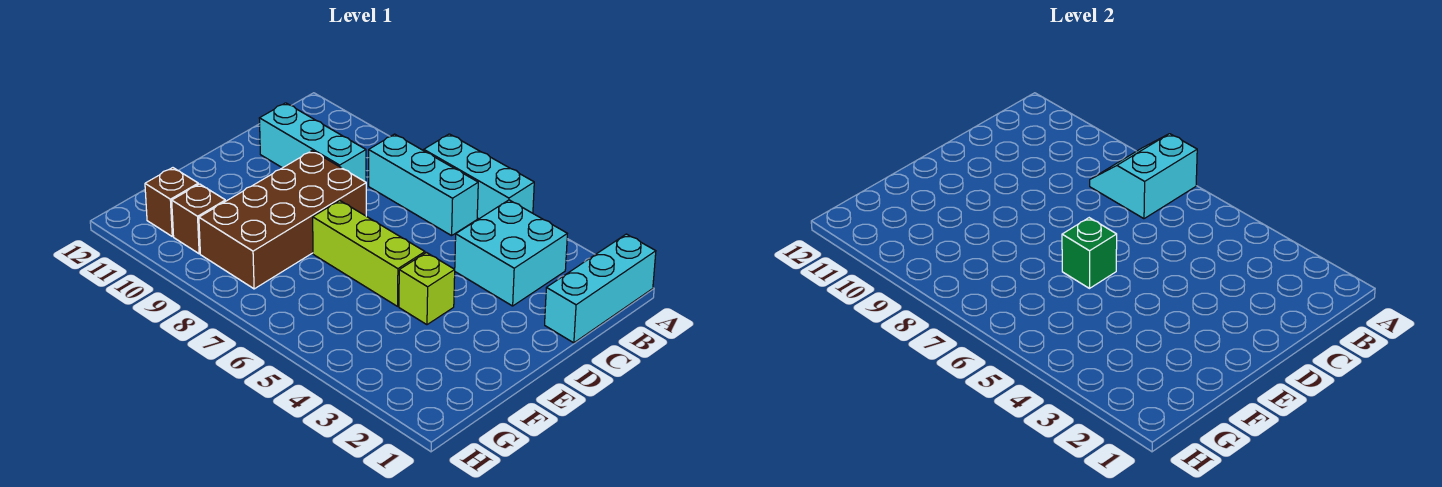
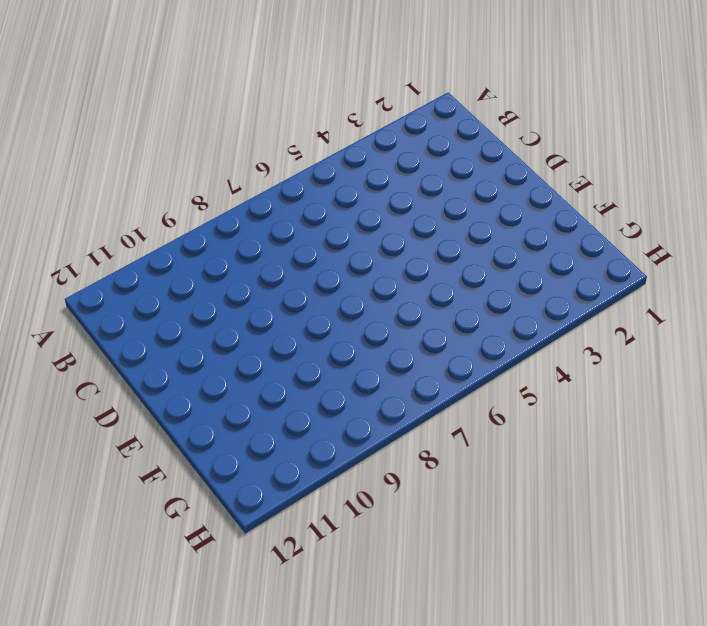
none -> cyan 1x3 brick [545,234,656,343]
none -> cyan 1x3 brick [424,134,534,219]
none -> cyan 2x2 brick [455,200,567,306]

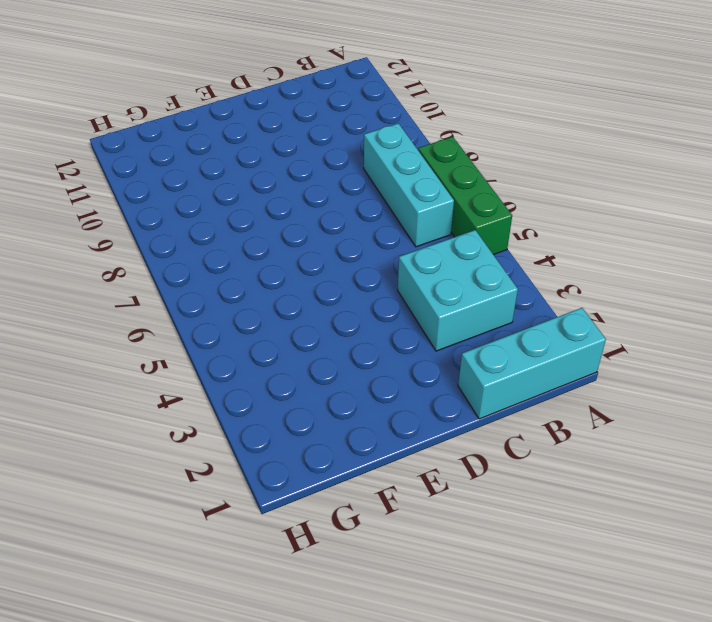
green 1x3 brick [418,137,512,255] -> cyan 1x3 brick [424,134,534,219]
none -> cyan 1x3 brick [259,103,366,182]
none -> brown 2x4 brick [199,151,366,289]
none -> lime 1x1 brick [399,253,455,325]

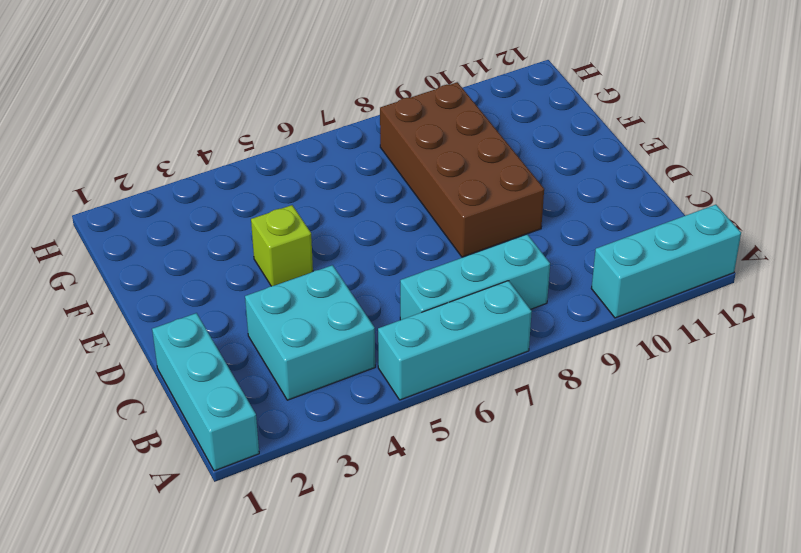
cyan 1x3 brick [591,205,741,318] -> cyan 1x3 brick moved to [259,103,366,182]
none -> lime 1x3 brick [313,201,425,306]
none -> brown 1x1 brick [172,184,226,254]
none -> brown 1x1 brick [145,168,198,236]

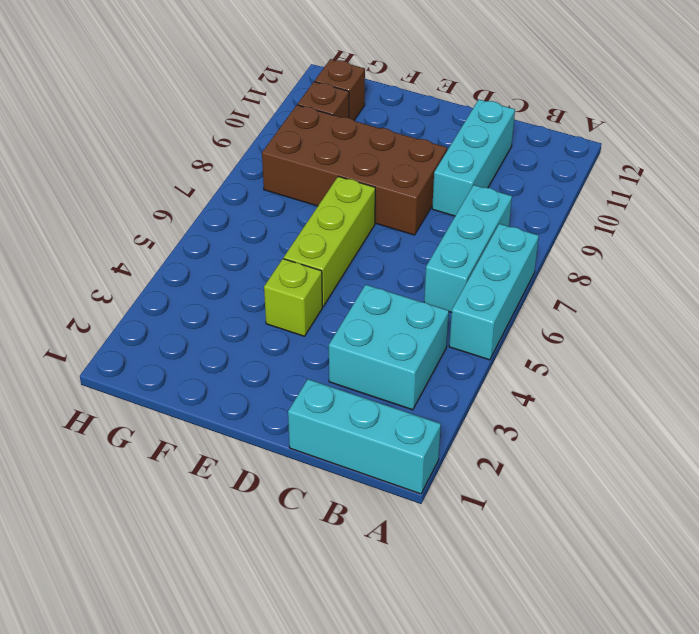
none -> cyan 2x2 slope [1090,134,1197,219]
none -> green 1x1 brick [1062,218,1117,288]

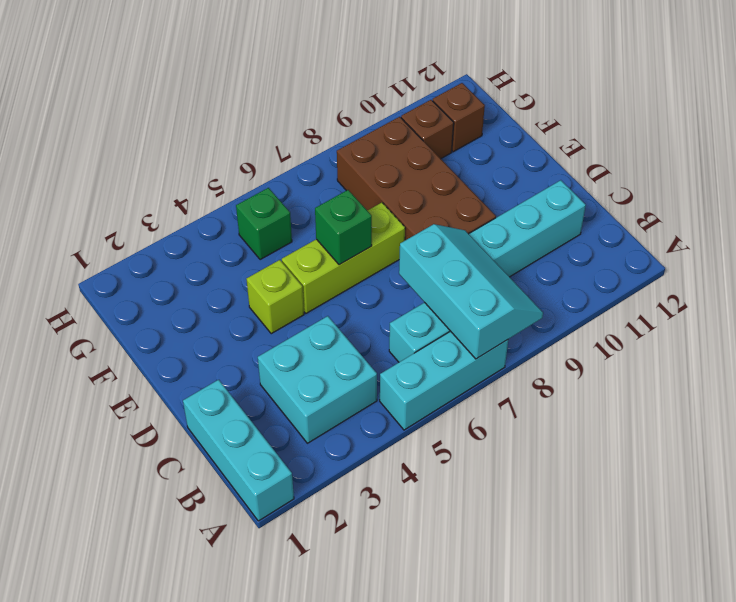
cyan 2x3 slope [399,224,543,359] -> cyan 2x2 slope [1090,134,1197,219]
green 1x1 brick [236,188,292,260] -> none

